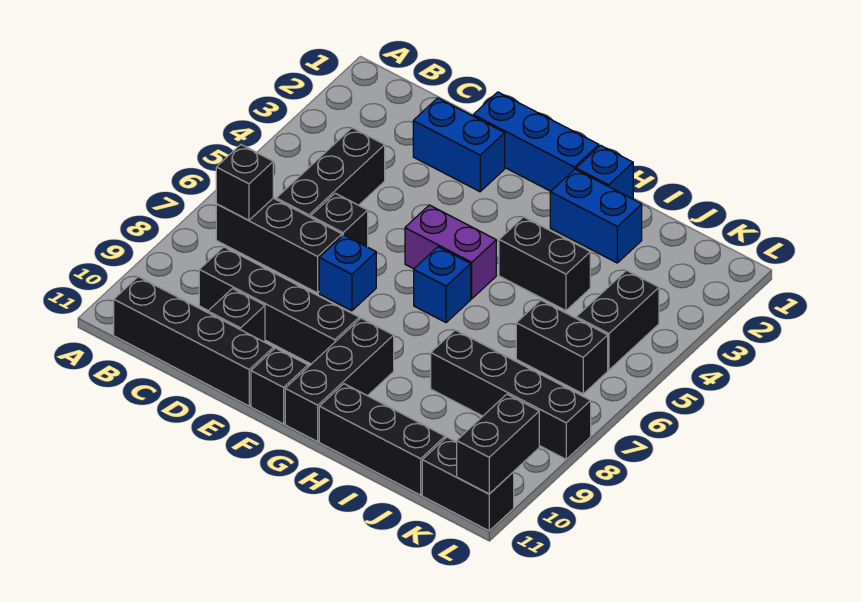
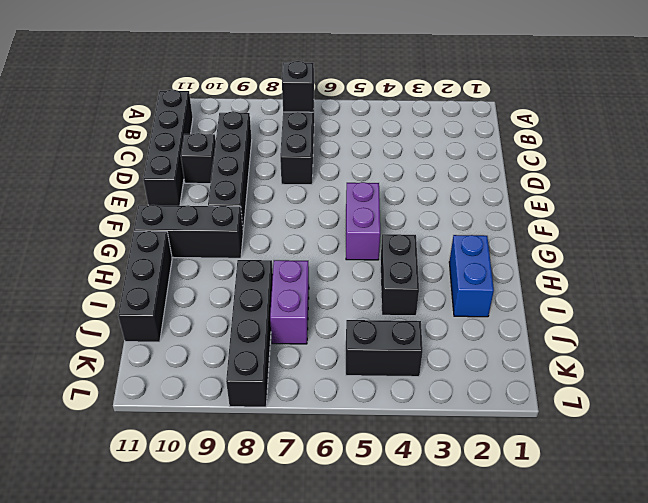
purple 1x2 brick [270,260,309,344] -> none
none -> black 1x3 brick [276,128,385,217]
none -> blue 1x2 brick [413,98,505,192]
none -> black 1x1 brick [311,193,368,247]

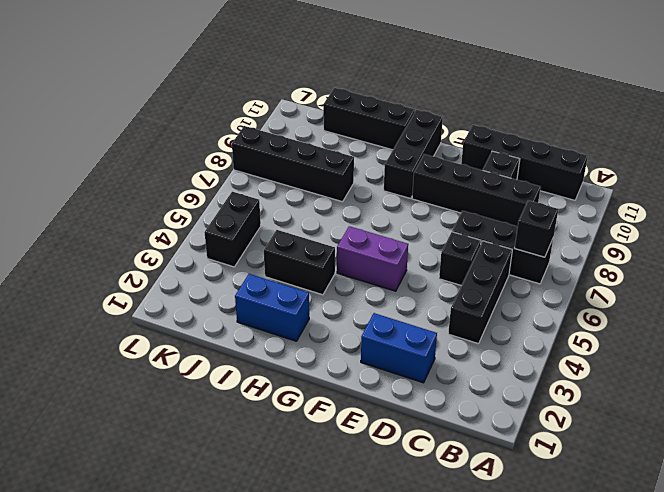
none -> blue 1x3 brick [473,92,599,191]
none -> blue 1x1 brick [319,235,376,311]
none -> black 1x1 brick [251,348,308,424]

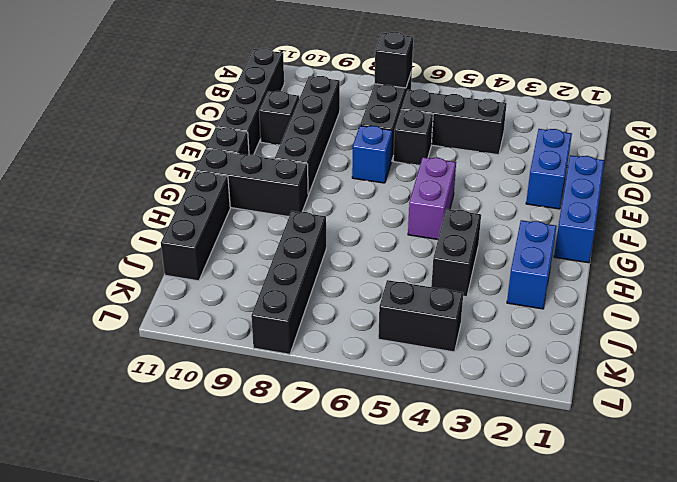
none -> blue 1x1 brick [414,247,471,323]
none -> blue 1x1 brick [576,145,633,199]
none -> black 1x2 brick [516,300,608,394]

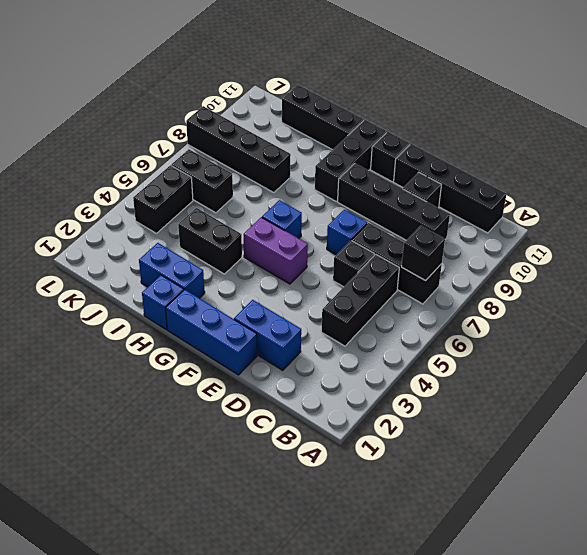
none -> black 1x2 brick [422,437,514,531]
none -> black 1x2 brick [457,394,539,494]

